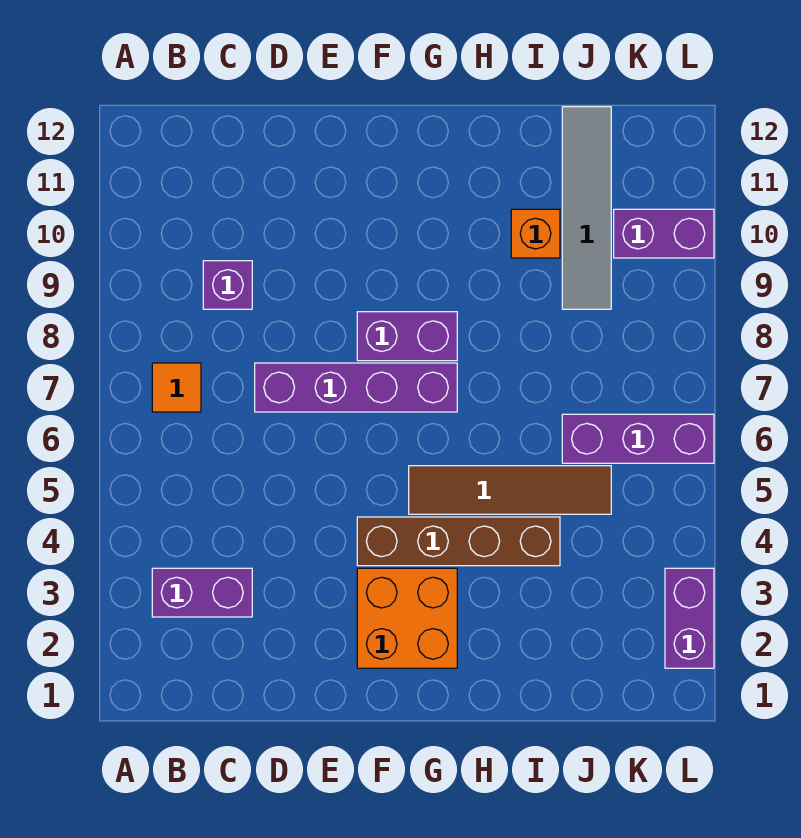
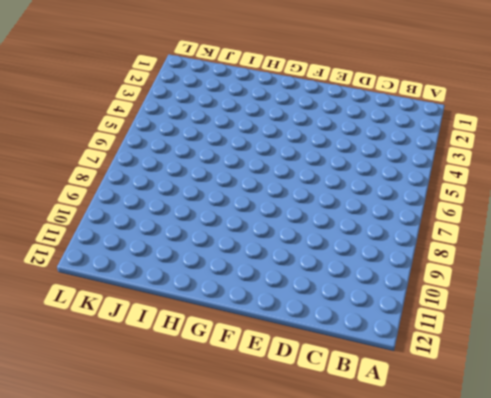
none -> purple 1x2 brick [152,568,252,617]
none -> orange 1x1 tile [152,363,201,412]
none -> purple 1x1 brick [203,261,252,309]

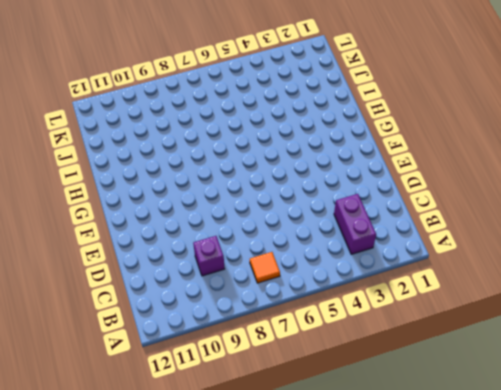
none -> purple 1x4 brick [255,363,457,412]
none -> orange 2x2 brick [357,568,457,668]
none -> brown 1x4 brick [357,517,560,566]

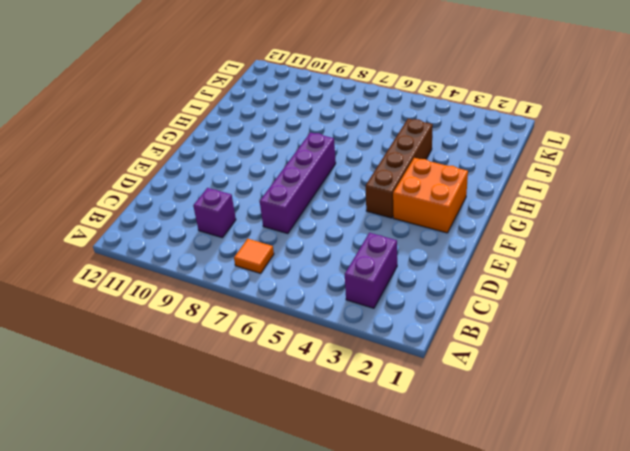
none -> purple 1x2 brick [357,312,457,361]
none -> brown 1x4 tile [409,466,611,514]
none -> orange 1x1 brick [511,209,560,258]

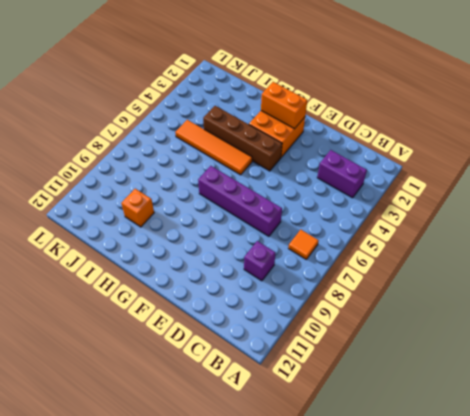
orange 1x2 brick [261,82,307,129] -> none
orange 1x4 tile [175,120,252,175] -> brown 1x4 tile [409,466,611,514]
none -> purple 1x2 brick [357,312,457,361]
none -> purple 1x3 brick [562,414,714,463]
none -> grey 1x4 tile [562,107,611,309]

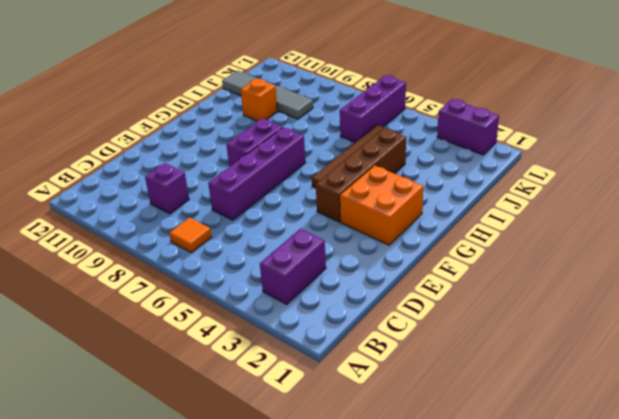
none -> purple 1x2 brick [614,209,714,258]

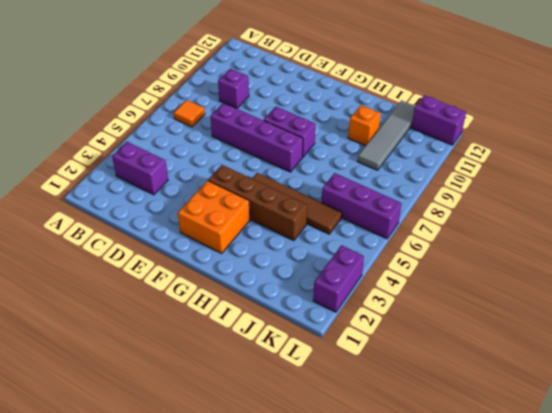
purple 1x2 brick [411,95,466,145] -> purple 1x2 brick moved to [614,209,714,258]

